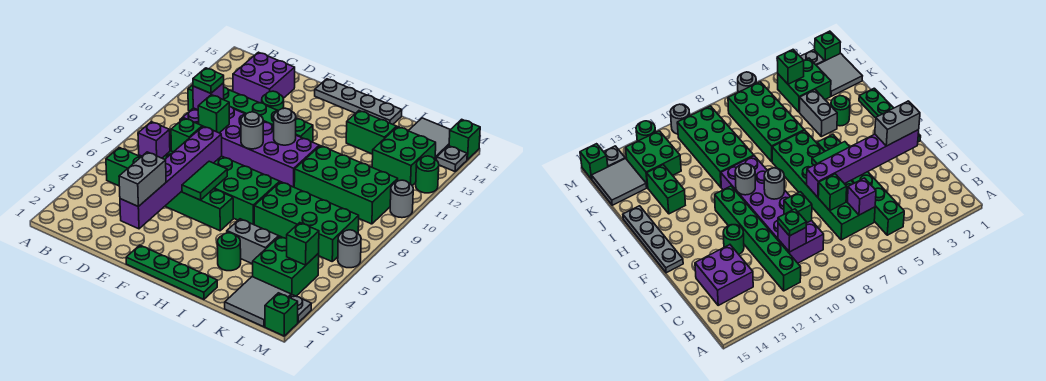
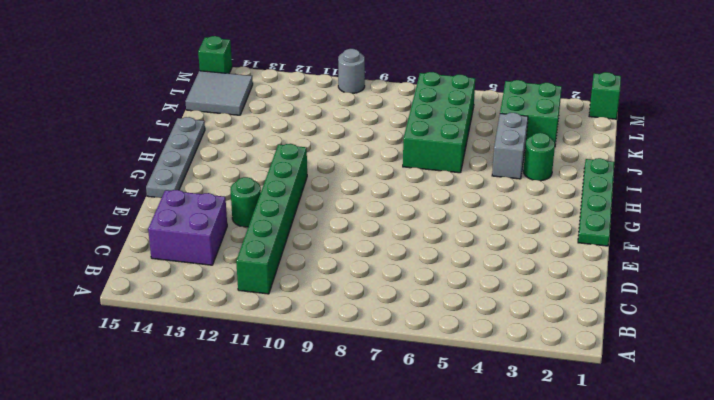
none -> green 1x6 brick [106,148,233,231]
none -> green 2x6 brick [139,134,280,225]
none -> purple 2x6 brick [180,107,319,187]
none -> green 2x4 brick [294,146,398,224]

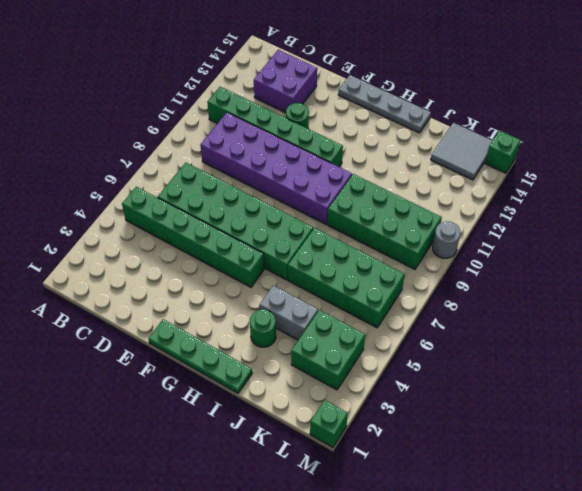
none -> green 1x2 brick [346,111,397,154]
none -> grey 2x2 tile [225,277,291,327]
none -> green 2x2 brick [372,127,436,186]
none -> grey 1x1 plate [289,295,311,323]

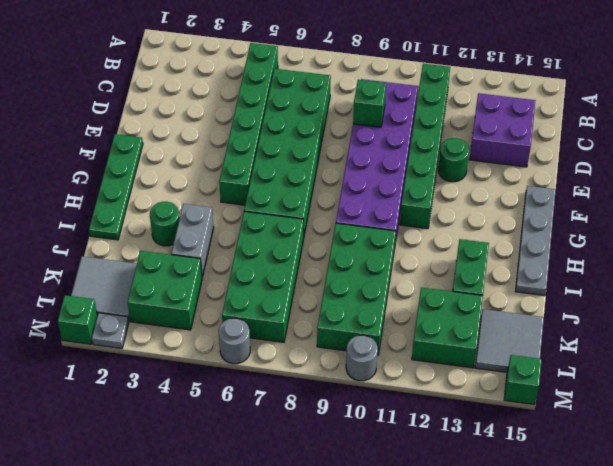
none -> green 1x1 round brick [416,156,439,193]
none -> grey 1x1 plate [437,146,467,171]
none -> purple 1x1 brick [138,122,170,158]
none -> purple 1x1 brick [193,83,224,110]

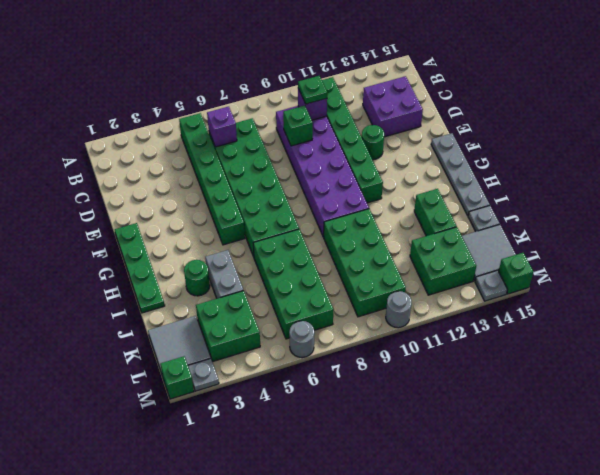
grey 1x1 plate [468,206,500,232] -> none
none -> green 1x1 round brick [416,156,439,193]
none -> green 1x1 brick [171,118,202,152]
none -> purple 1x6 brick [120,126,222,229]
none -> green 1x2 tile [182,161,227,200]

